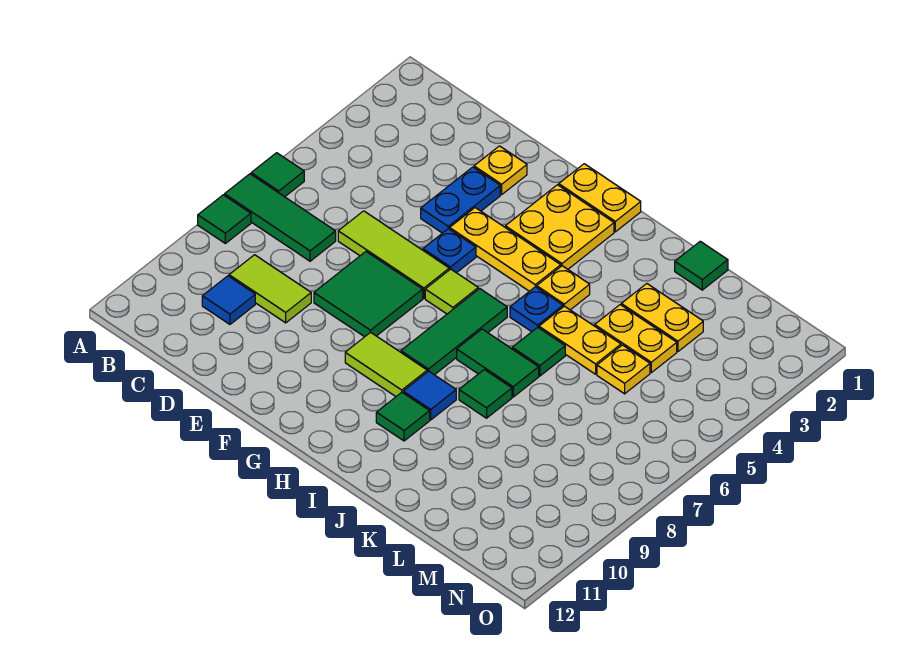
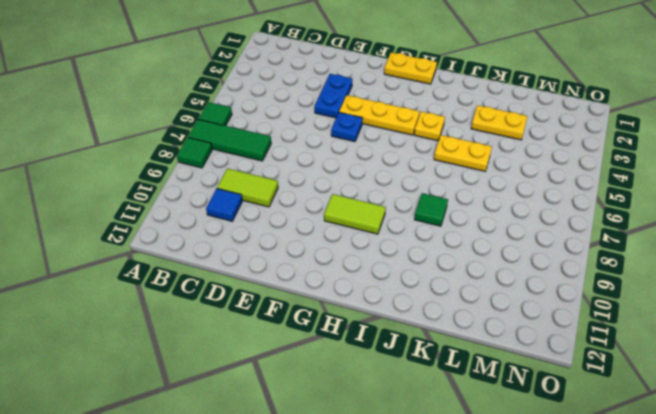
none -> lime 1x3 tile [338,211,449,298]
none -> yellow 1x1 plate [474,146,527,195]
none -> green 2x2 tile [314,252,423,337]

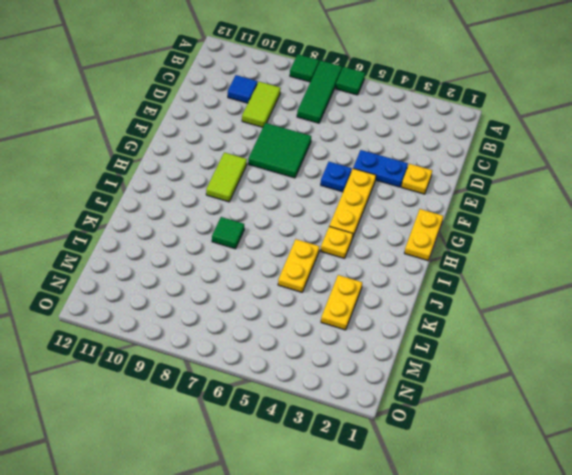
none -> lime 1x3 tile [338,211,449,298]
none -> yellow 2x2 plate [505,185,614,269]
none -> lime 1x1 tile [425,269,478,314]

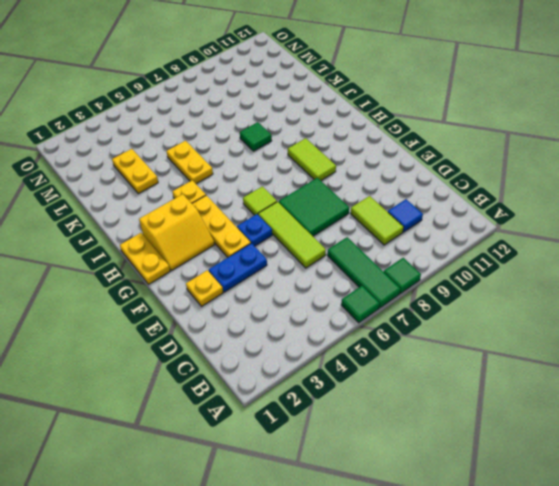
yellow 2x2 slope [139,194,215,271] -> yellow 2x2 plate [505,185,614,269]
none -> green 1x3 tile [401,289,507,375]
none -> blue 1x1 plate [510,287,563,332]
none -> green 1x2 tile [457,329,539,397]

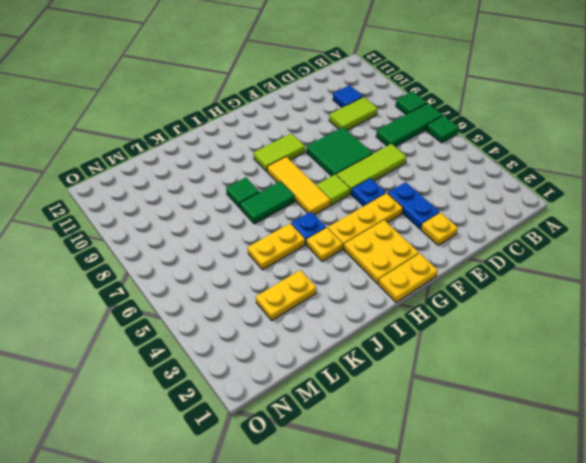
yellow 1x3 tile [267,157,330,215] -> green 1x3 tile [401,289,507,375]
none -> blue 1x1 tile [403,371,456,420]
none -> green 1x1 tile [376,392,430,441]
none -> green 1x1 tile [512,327,565,376]

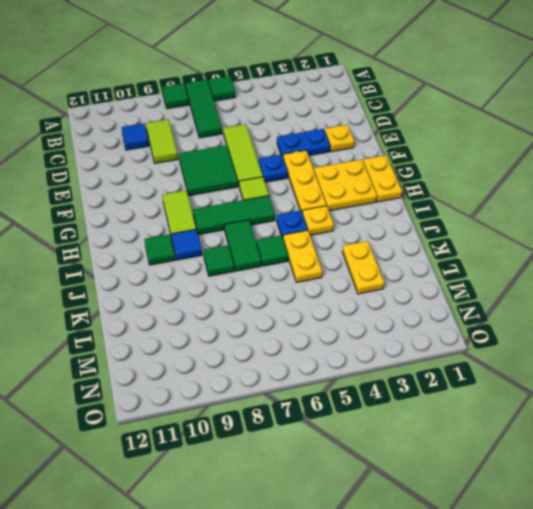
none -> green 1x1 tile [675,241,728,290]
none -> yellow 1x2 plate [595,305,677,373]
none -> yellow 1x1 plate [597,345,650,394]

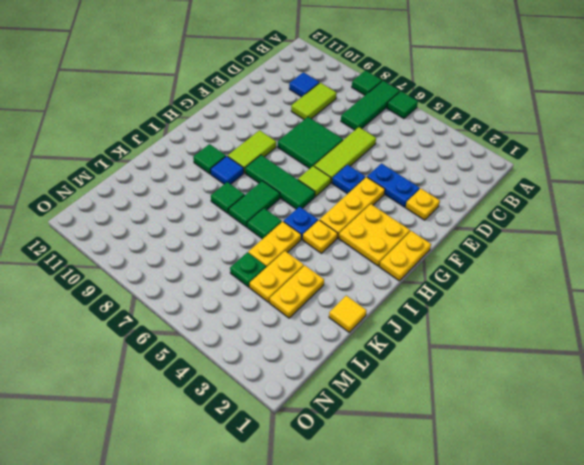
yellow 1x1 tile [329,296,367,332] -> green 1x1 tile [675,241,728,290]
green 1x1 plate [230,252,266,287] -> yellow 1x1 plate [597,345,650,394]

